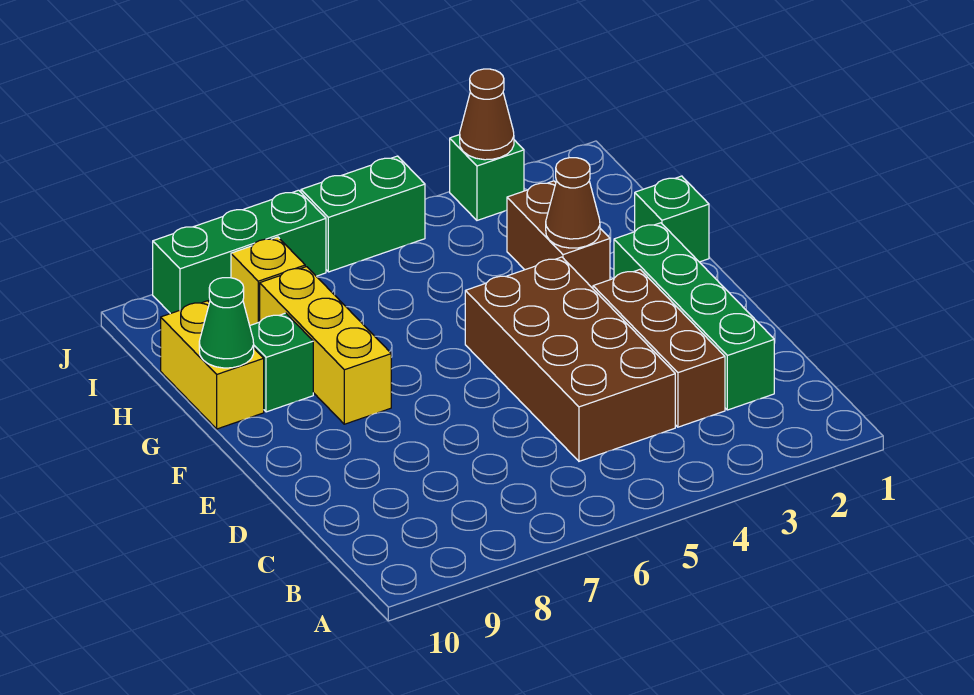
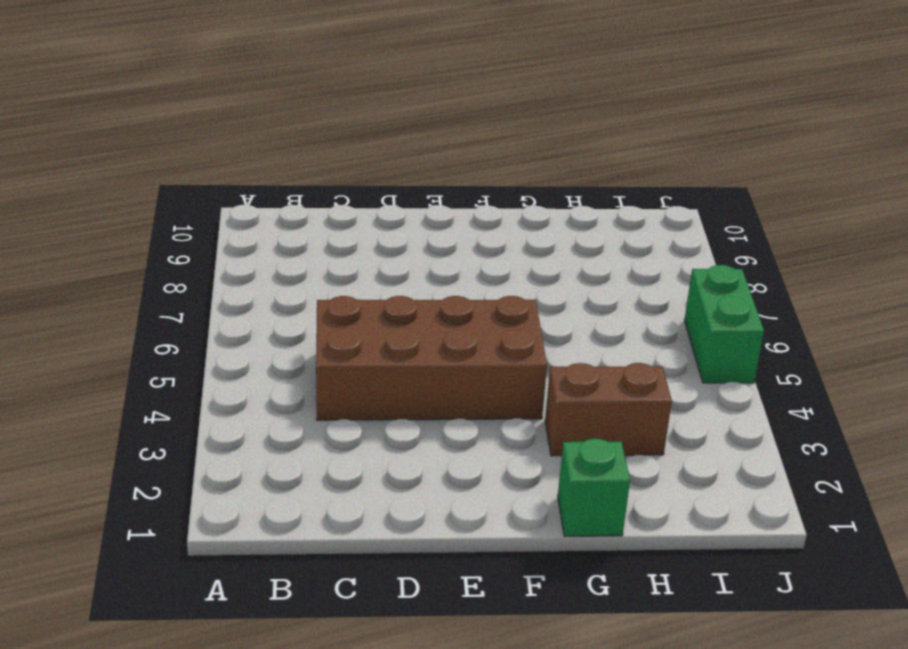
none -> green 1x4 brick [614,223,774,410]
none -> brown 1x3 brick [593,270,725,427]
none -> yellow 1x3 brick [260,267,391,424]

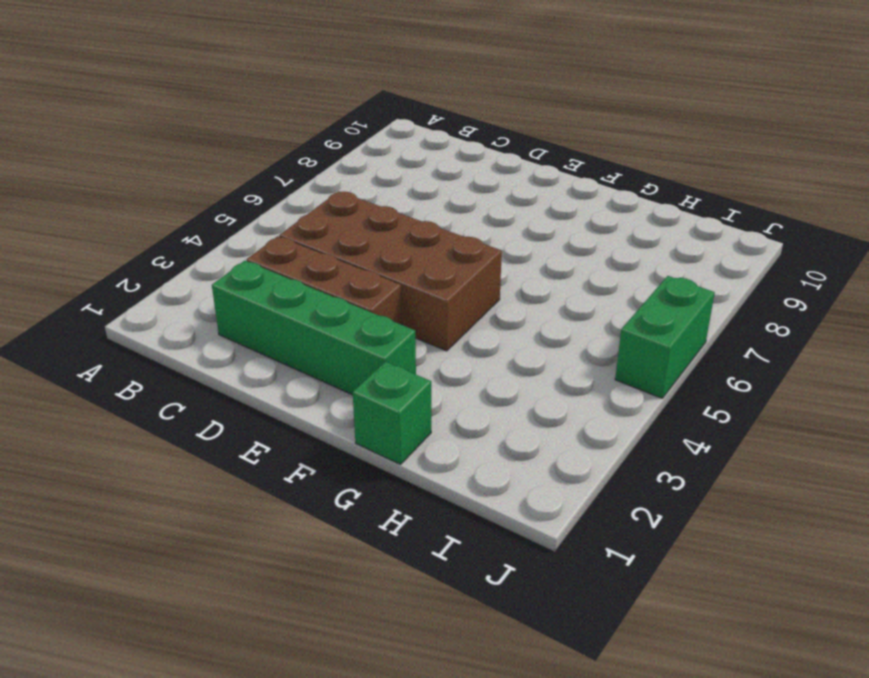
none -> yellow 1x3 brick [260,267,391,424]
none -> brown 1x2 brick [507,181,610,288]
none -> green 1x1 brick [250,313,313,412]

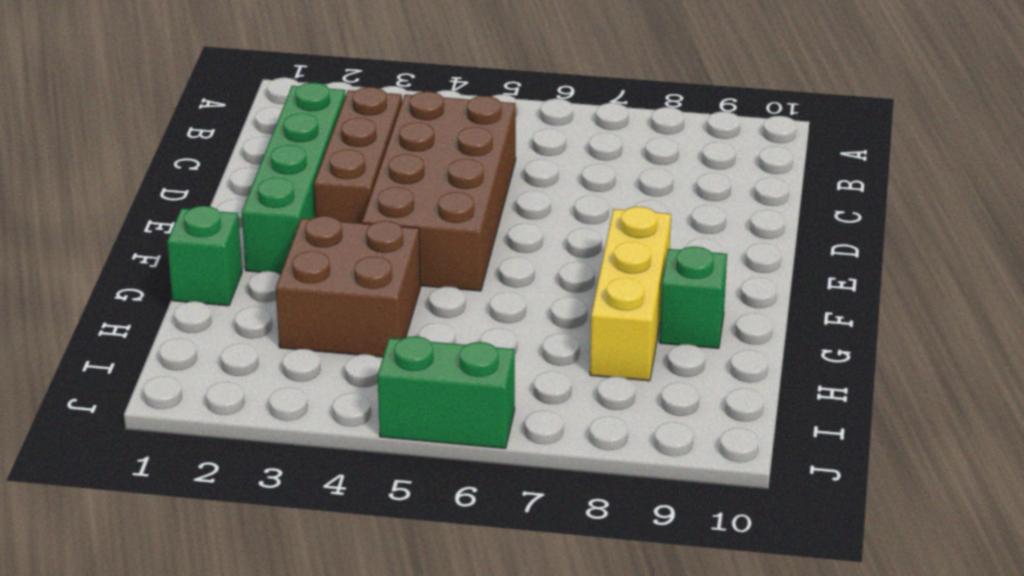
brown 2x2 brick [276,216,421,357] -> brown 1x2 brick [507,181,610,288]
none -> yellow 1x2 brick [161,301,264,429]
none -> yellow 1x1 brick [231,237,305,325]
none -> green 1x1 brick [450,135,524,220]

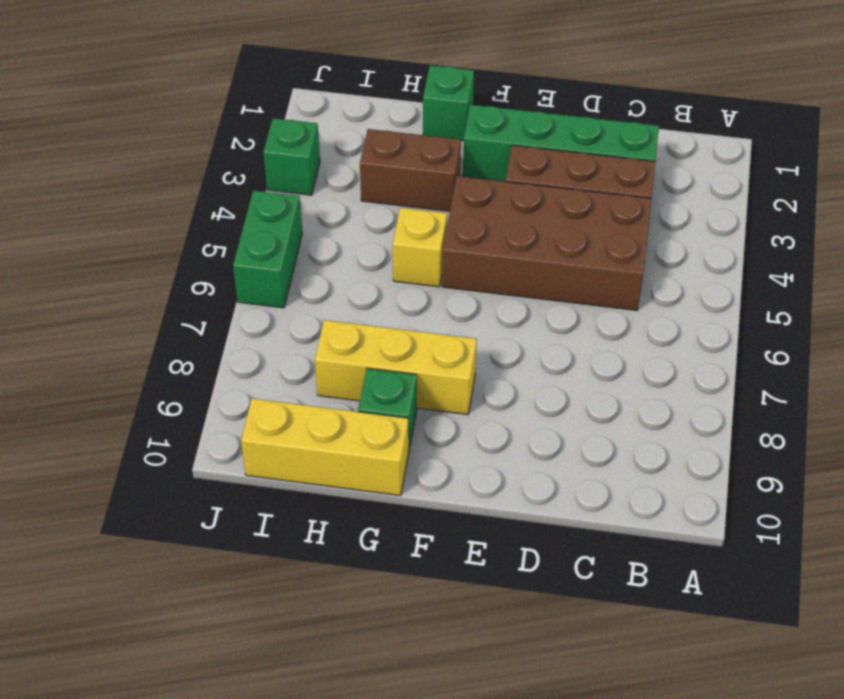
yellow 1x1 brick [393,208,447,287] -> yellow 1x1 brick moved to [231,237,305,325]
yellow 1x3 brick [241,398,409,496] -> yellow 1x2 brick [161,301,264,429]
none -> green 1x3 brick [153,190,326,314]
none -> brown 1x1 cone [546,158,600,248]
none -> green 1x1 cone [199,278,254,368]

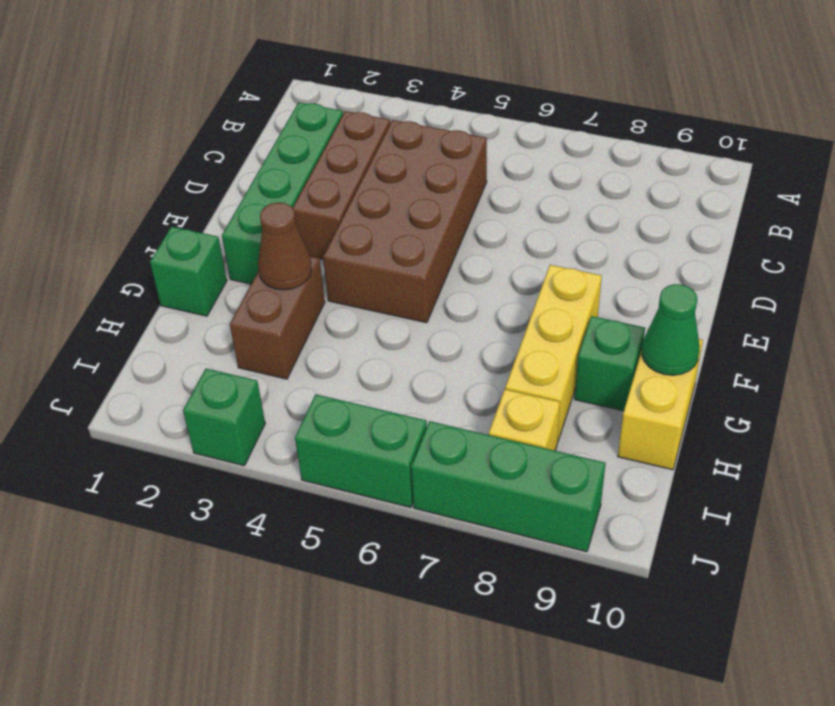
none -> brown 1x1 cone [460,69,514,160]

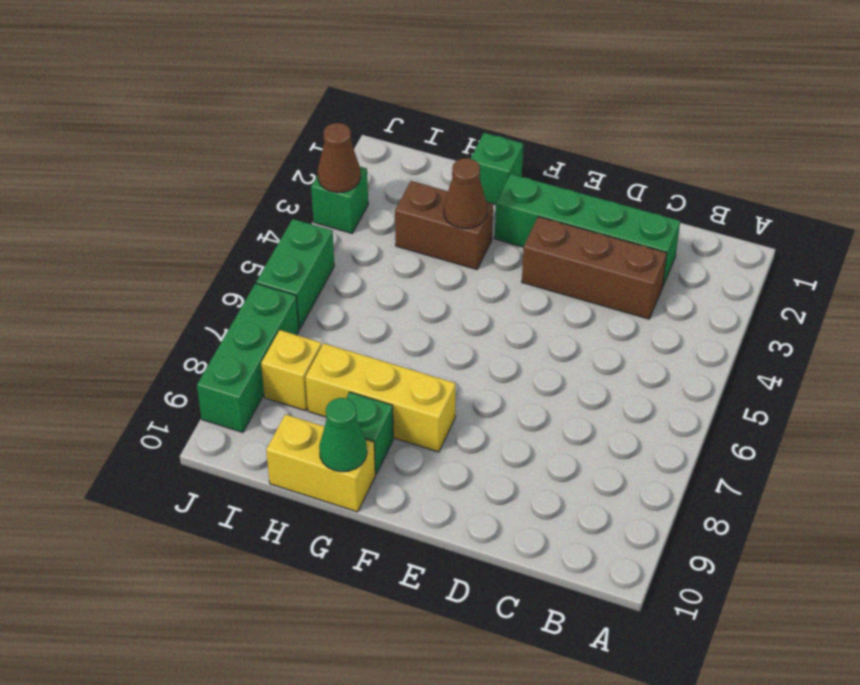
none -> brown 2x4 brick [465,257,675,461]

